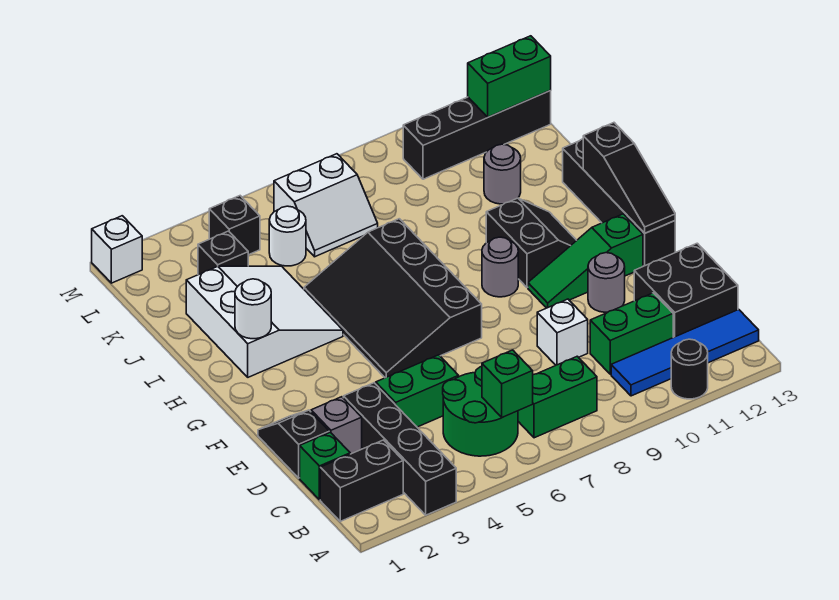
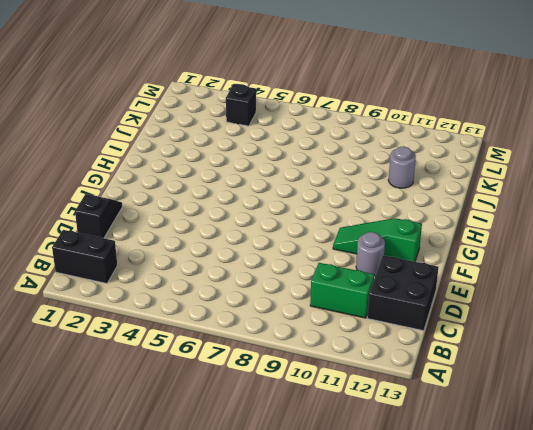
none -> black 1x4 brick [343,383,456,515]
none -> black 1x1 round brick [671,339,708,399]
none -> green 2x2 round brick [443,367,518,456]
none -> green 1x2 brick [518,356,597,438]

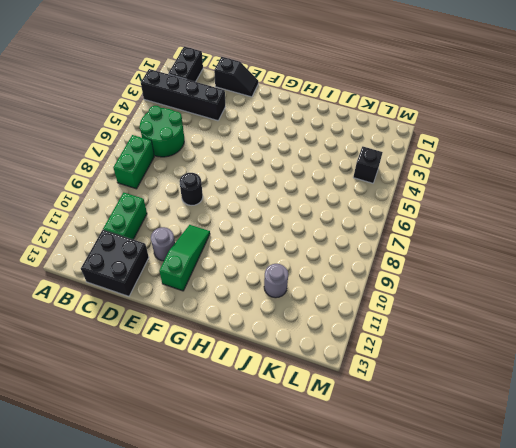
black 1x1 round brick [179,173,203,205] -> black 1x1 round brick moved to [671,339,708,399]
none -> blue 1x4 tile [611,309,759,396]
none -> green 1x1 brick [300,432,350,500]
none -> grey 1x1 brick [311,397,362,454]
none -> green 1x2 brick [376,355,459,427]

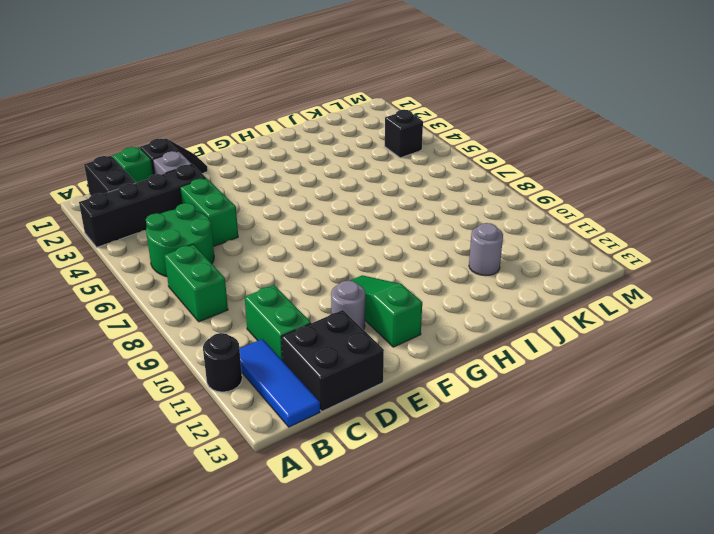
blue 1x3 tile [240,339,320,427] -> blue 1x4 tile [611,309,759,396]
none -> white 1x1 brick [537,299,588,365]
none -> black 3x4 slope [304,219,482,378]
none -> black 1x4 brick [563,139,675,266]
none -> grey 1x1 round brick [482,237,518,297]

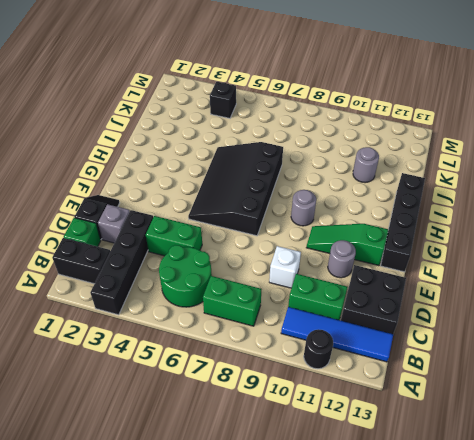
none -> black 2x2 slope [486,198,577,288]
none -> white 3x3 slope [186,266,343,377]
none -> black 1x1 brick [198,231,248,275]
none -> white 1x1 round brick [269,206,306,266]

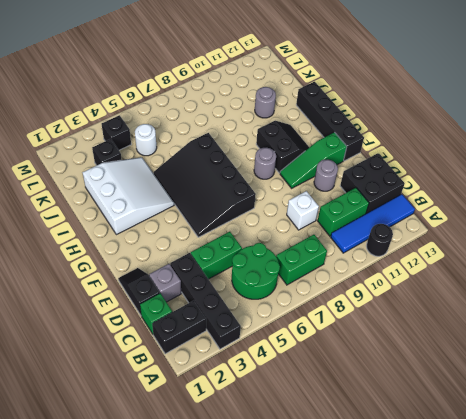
none -> white 2x2 slope [274,154,378,257]
none -> black 1x4 brick [403,91,551,179]
none -> white 1x1 brick [92,216,142,283]
none -> green 1x1 brick [482,350,533,417]

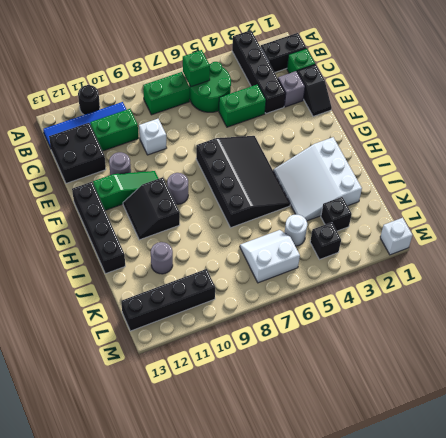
none -> black 1x3 slope [583,123,675,233]
none -> white 1x1 round brick [235,279,271,339]
none -> green 1x2 brick [468,36,551,117]

